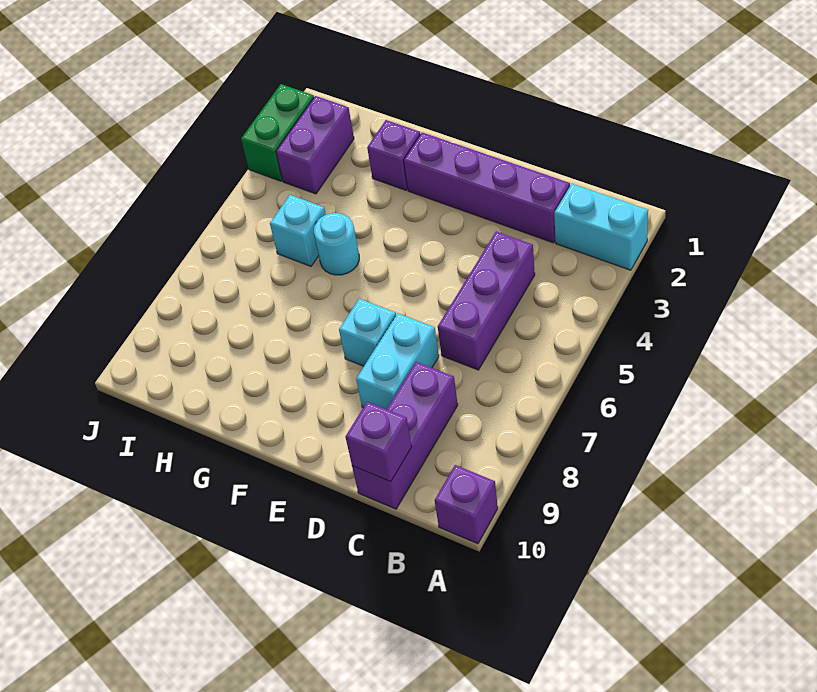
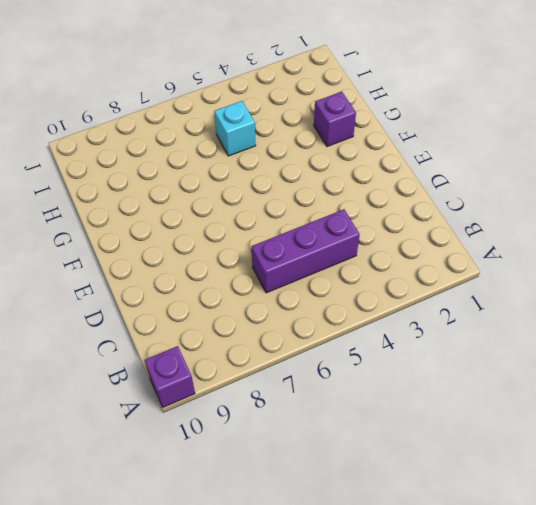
none -> cyan 1x2 brick [554,184,648,270]
none -> purple 1x4 brick [404,132,570,243]
none -> purple 1x3 brick [352,362,458,509]

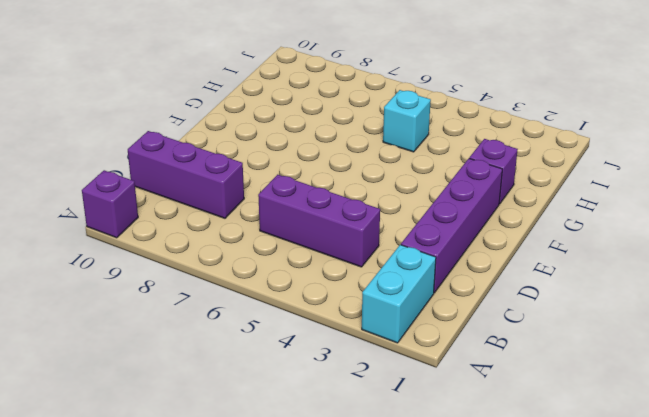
none -> cyan 1x2 brick [356,313,439,409]
none -> cyan 1x1 brick [339,299,396,366]
none -> cyan 1x1 round brick [314,213,359,275]

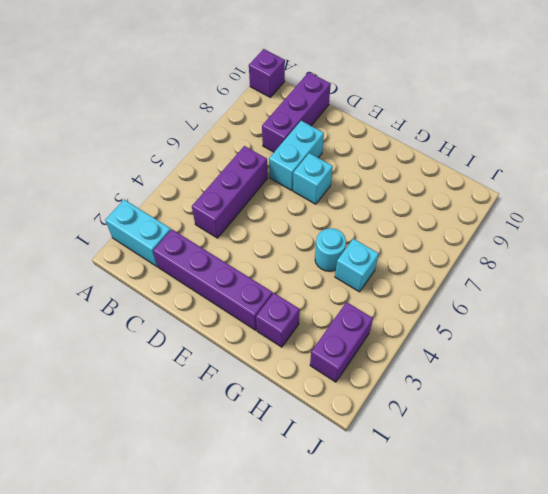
none -> green 1x2 brick [241,84,314,181]
none -> purple 1x1 brick [346,402,412,482]

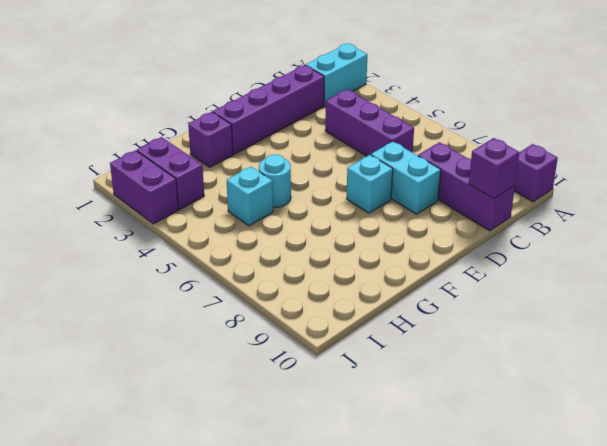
purple 1x2 brick [110,150,178,224] -> green 1x2 brick [241,84,314,181]

